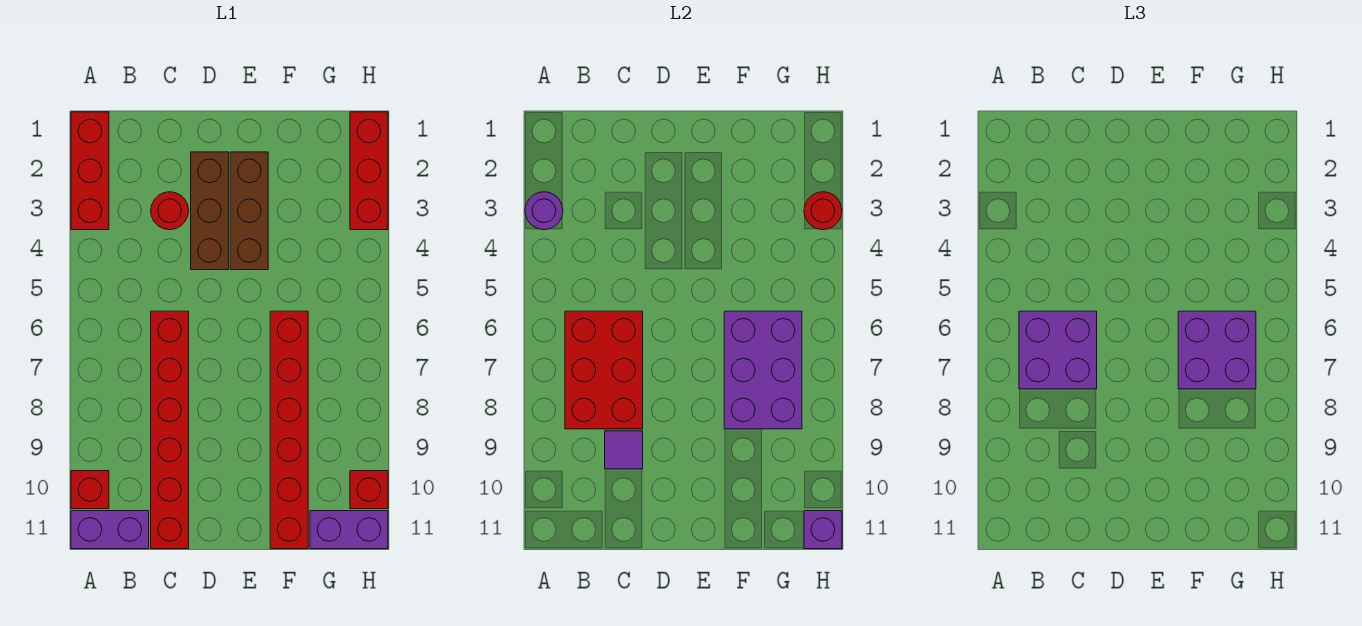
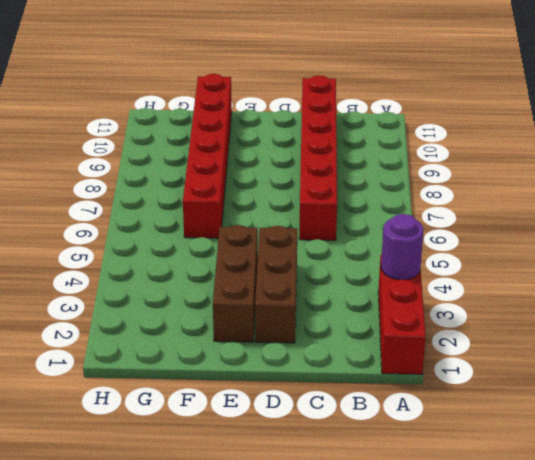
none -> red 1x1 brick [71,471,109,509]
none -> purple 1x2 brick [71,511,149,549]
none -> red 1x1 round brick [151,192,189,230]

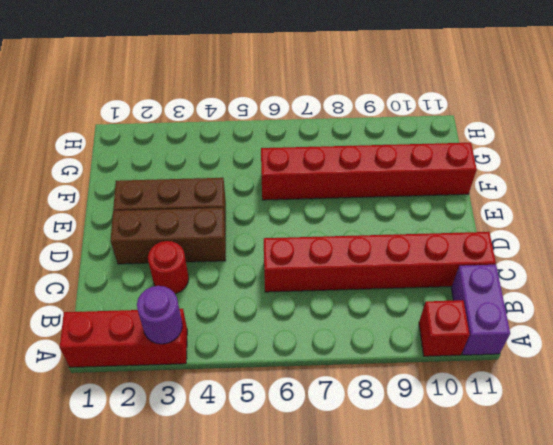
none -> purple 1x2 brick [310,511,388,549]
none -> red 1x3 brick [350,112,388,230]
none -> red 1x1 brick [350,471,388,509]

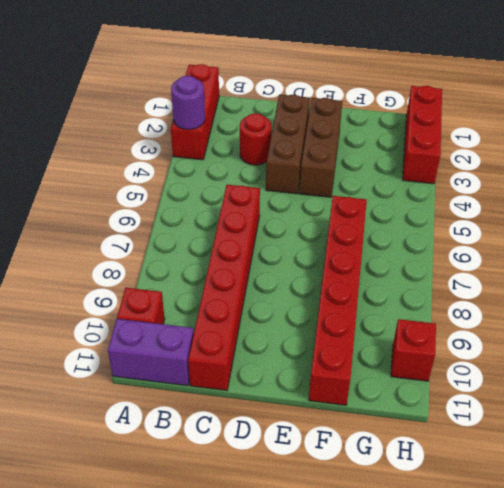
none -> purple 1x2 brick [310,511,388,549]
none -> red 2x3 brick [565,311,643,429]
none -> purple 1x1 tile [605,431,643,469]

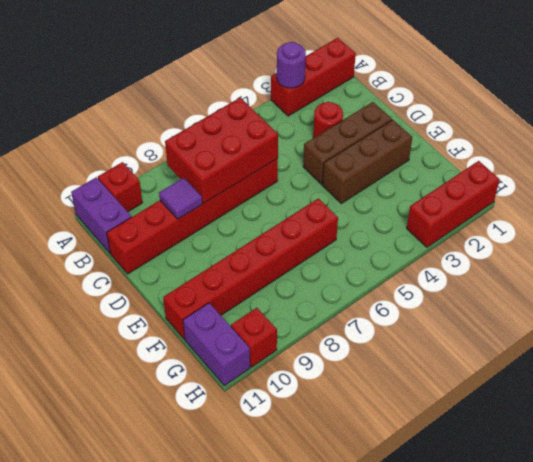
none -> purple 2x3 brick [724,311,802,429]
none -> red 1x1 round brick [804,192,842,230]
none -> purple 1x1 brick [804,511,842,549]

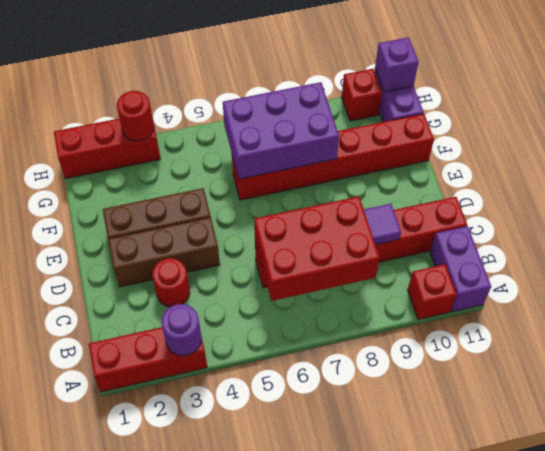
none -> purple 2x2 brick [1019,311,1097,389]
none -> purple 2x2 brick [1178,311,1256,389]

